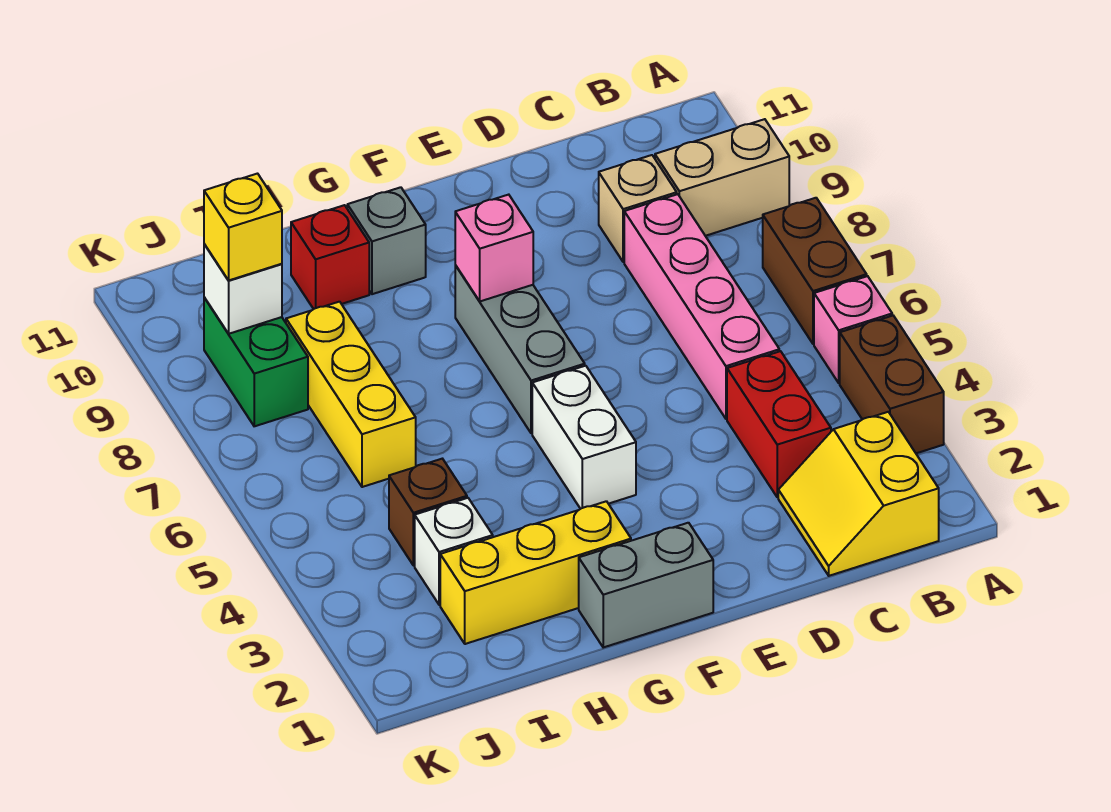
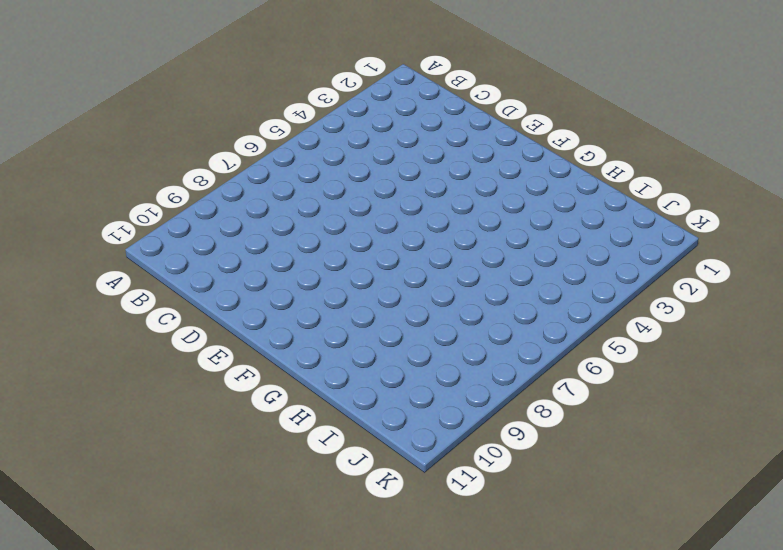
none -> brown 1x2 brick [840,315,944,453]
none -> pink 1x1 brick [814,276,892,383]
none -> brown 1x2 brick [763,198,867,344]

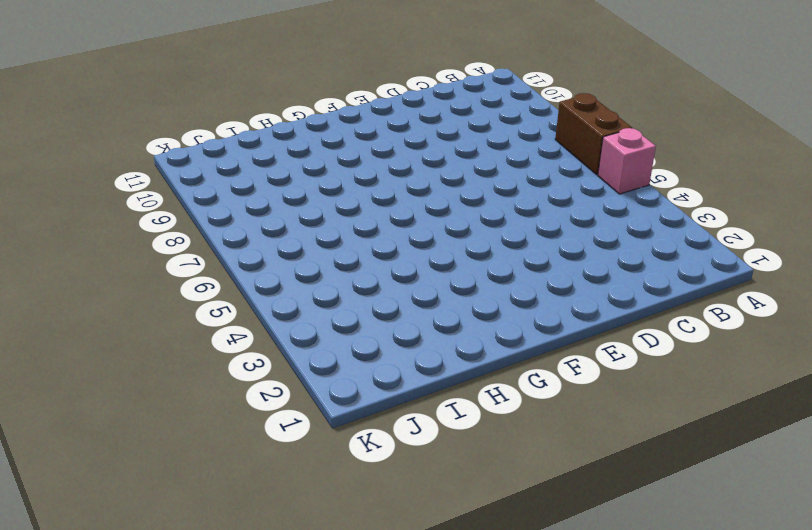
none -> brown 1x2 brick [840,315,944,453]
none -> tan 1x2 brick [655,119,789,236]
none -> yellow 2x2 slope [778,412,939,576]

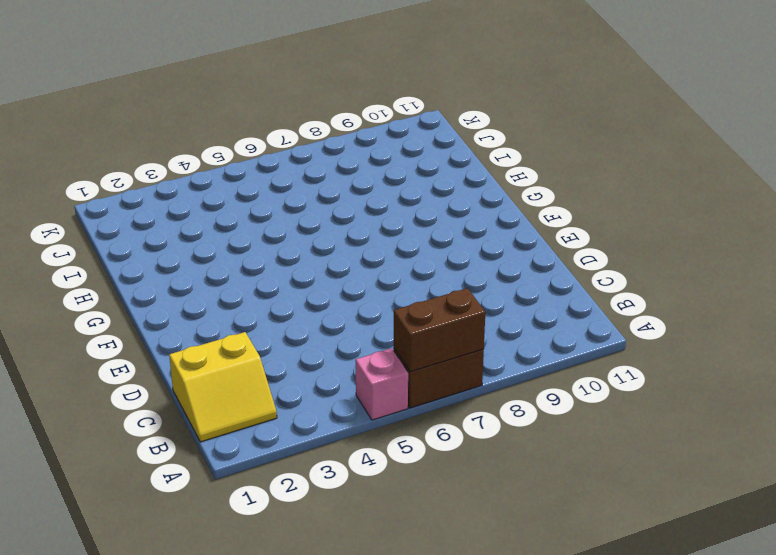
brown 1x2 brick [394,288,485,372] -> brown 1x2 brick moved to [840,315,944,453]
yellow 2x2 slope [169,332,277,442] -> yellow 2x2 slope turned to [778,412,939,576]
none -> tan 1x2 brick [655,119,789,236]
none -> red 1x2 brick [727,351,831,497]
none -> pink 1x4 brick [624,194,779,419]

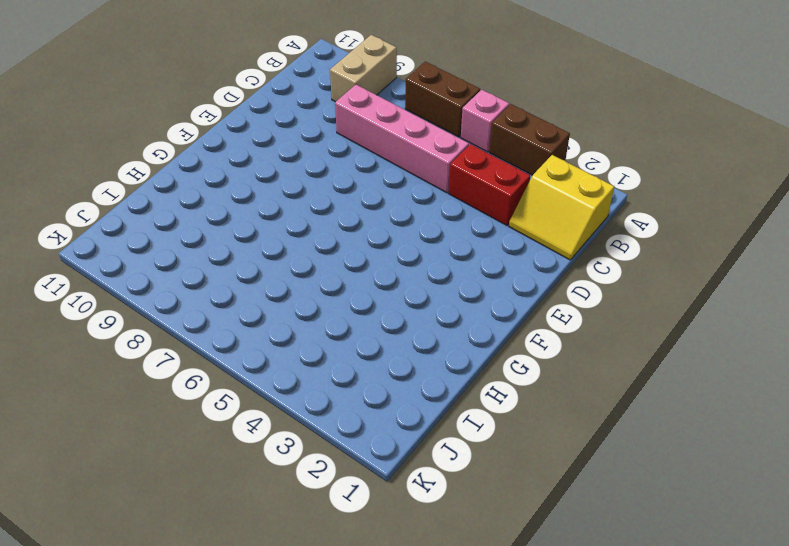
none -> tan 1x1 brick [599,155,677,262]
none -> grey 1x2 brick [579,523,713,647]
none -> white 1x2 brick [532,366,636,509]

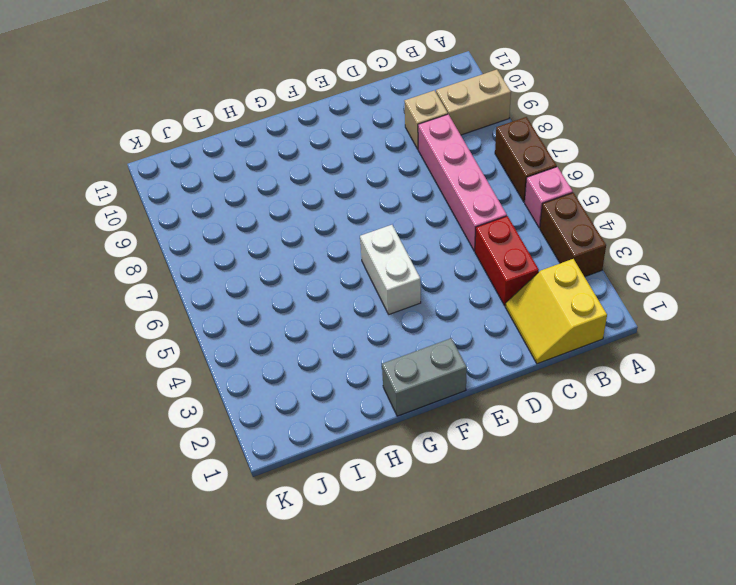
none -> grey 1x3 brick [455,265,585,433]
none -> yellow 1x3 brick [440,501,631,644]
none -> grey 1x1 brick [347,187,426,294]

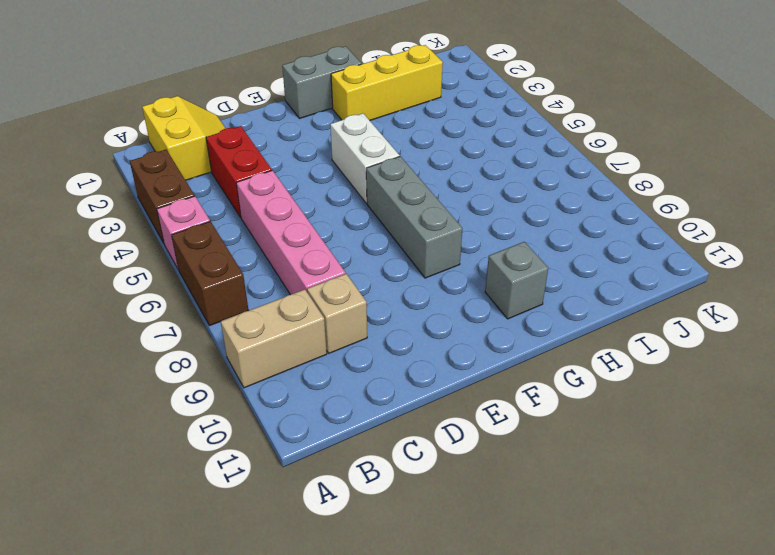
none -> red 1x1 brick [291,205,369,309]
none -> white 1x1 brick [415,498,493,605]
none -> brown 1x1 brick [389,459,467,566]

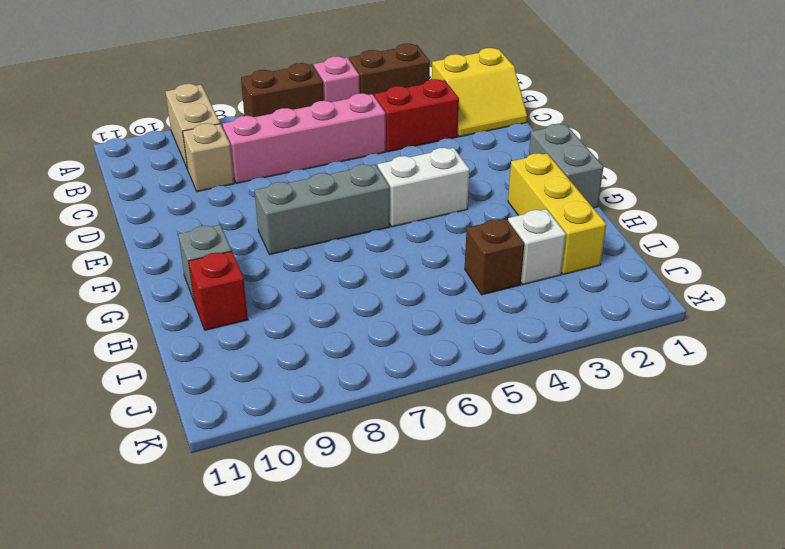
none -> yellow 1x3 brick [286,302,416,487]
none -> green 1x2 brick [204,297,308,426]
none -> pink 1x1 brick [455,195,533,301]

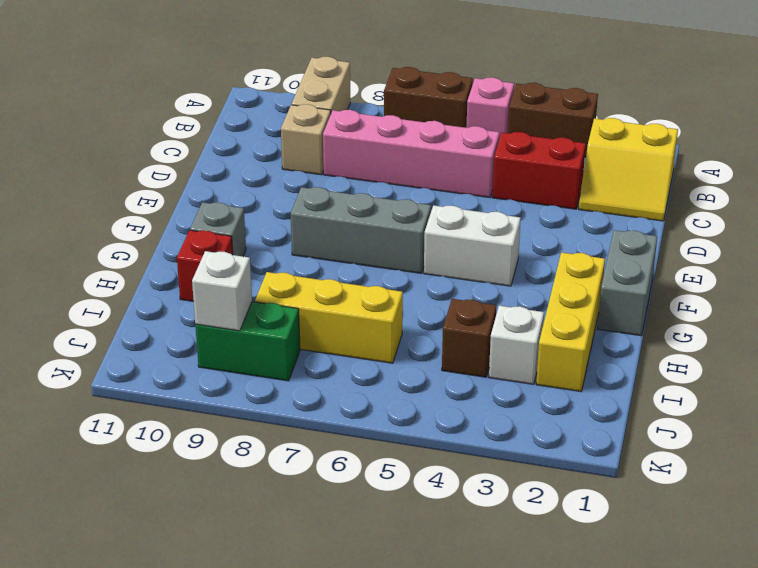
none -> pink 1x1 brick [455,195,533,301]
none -> yellow 1x1 brick [204,174,282,280]

